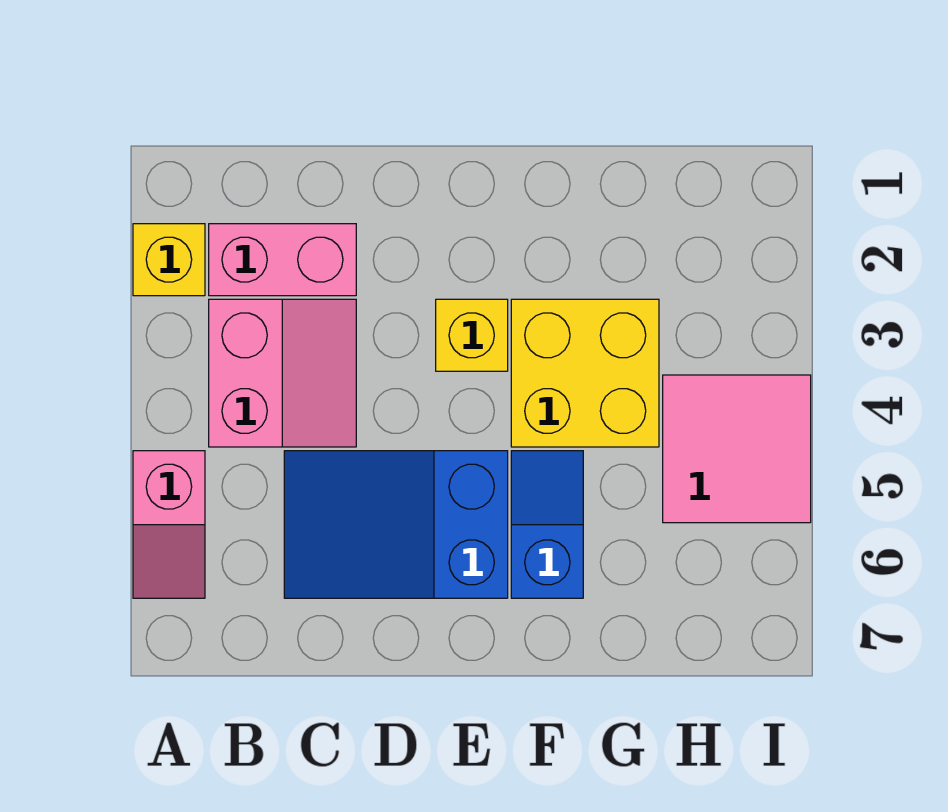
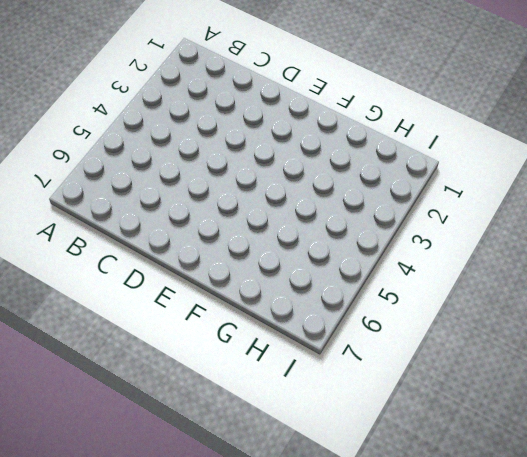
none -> yellow 1x1 brick [133,224,205,296]
none -> pink 1x2 slope [133,451,205,598]

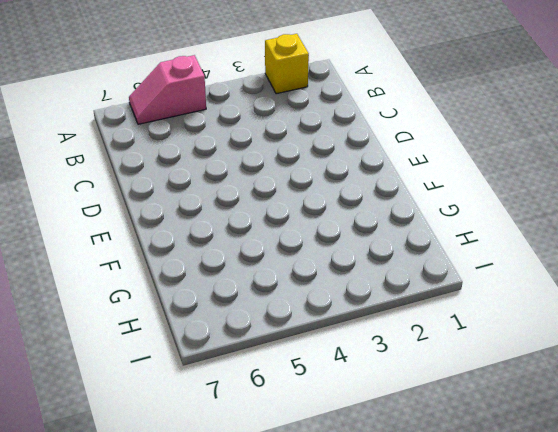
none -> pink 1x2 brick [209,224,356,296]
none -> pink 2x2 slope [209,299,356,447]

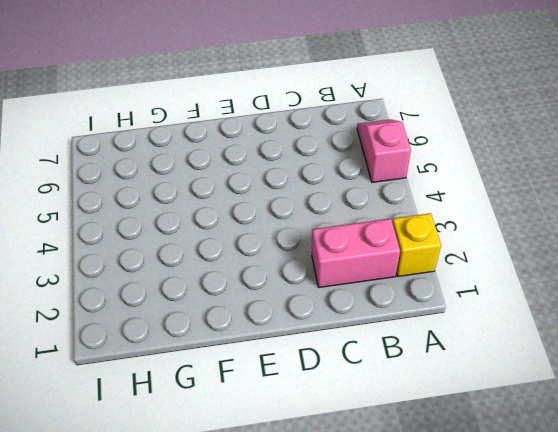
none -> pink 2x2 slope [209,299,356,447]
none -> blue 2x3 slope [284,451,508,598]

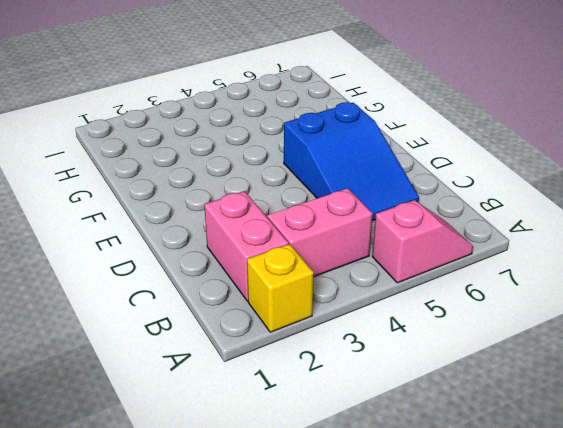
none -> yellow 1x1 brick [436,299,508,371]
none -> yellow 2x2 brick [511,299,659,447]

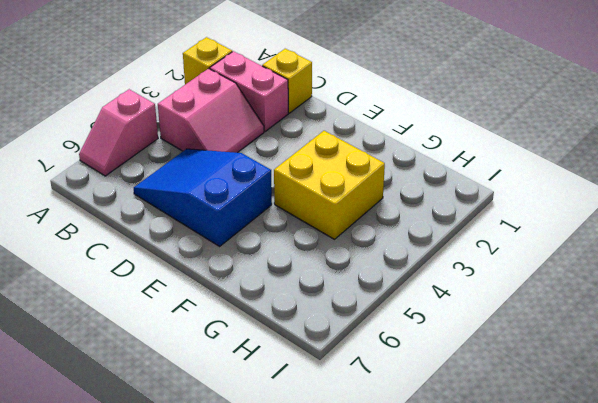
yellow 1x1 brick [262,49,312,113] -> yellow 1x1 brick moved to [436,299,508,371]
none -> blue 1x2 slope [511,451,583,598]
none -> pink 2x2 tile [663,375,811,523]

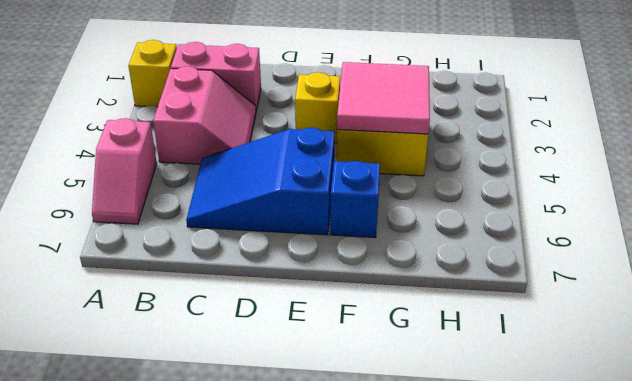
pink 2x2 tile [337,62,430,134] -> pink 2x2 tile moved to [663,375,811,523]

